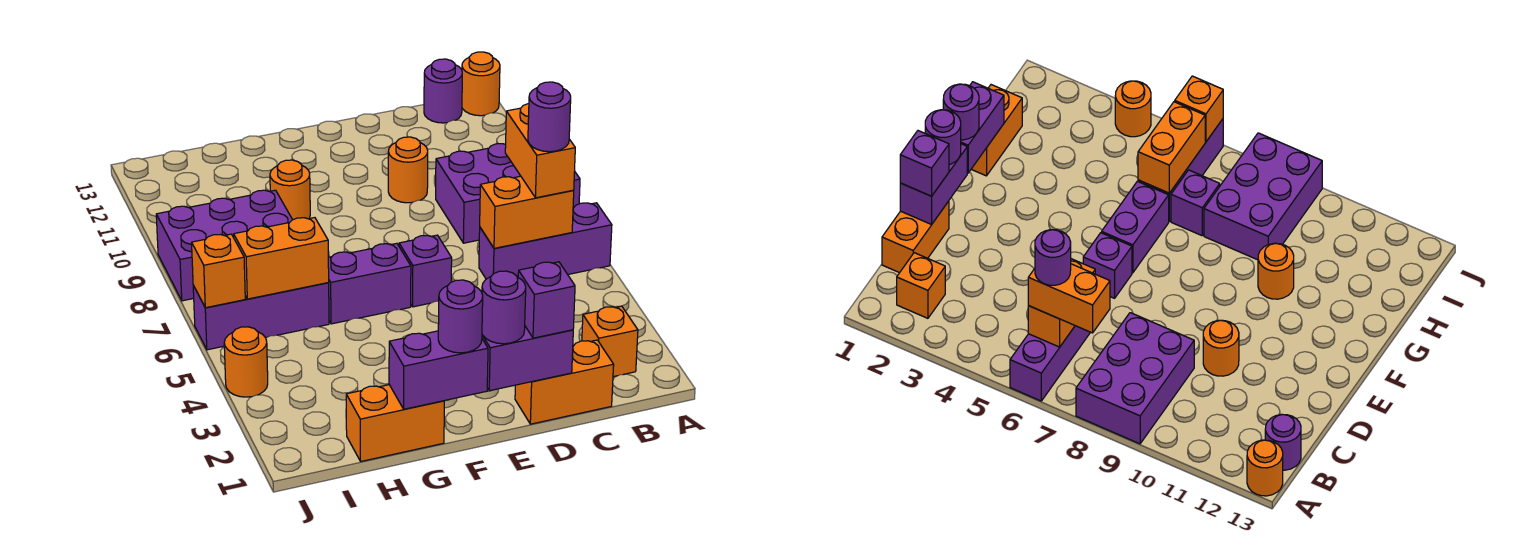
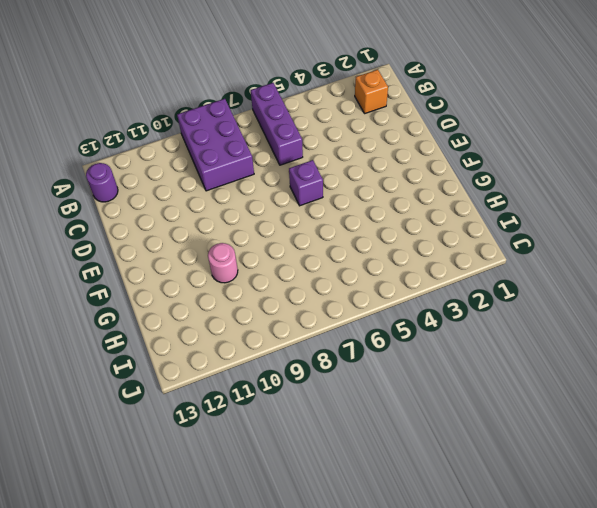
pink 1x1 round brick [208,243,238,283] -> orange 1x1 round brick [270,160,310,220]
none -> orange 1x1 round brick [462,52,500,116]
none -> orange 1x2 brick [515,340,614,424]
none -> orange 1x1 round brick [388,137,428,203]

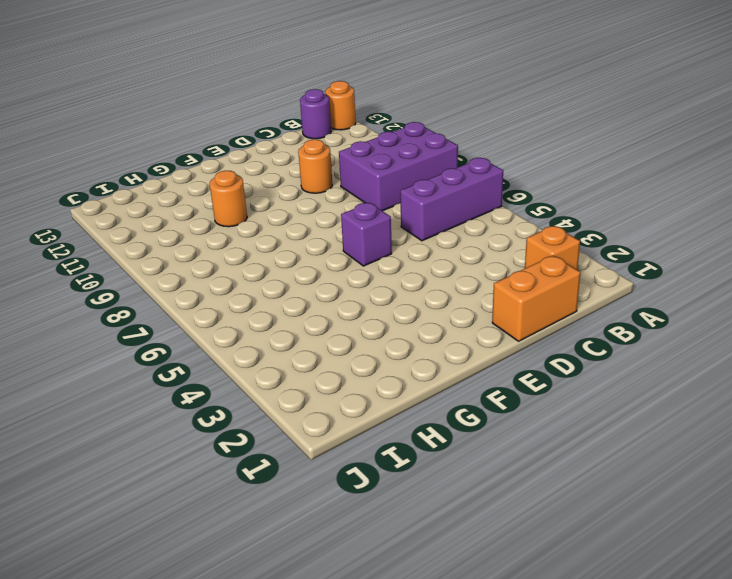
none -> purple 1x2 brick [328,243,411,324]
none -> orange 1x2 brick [346,385,444,461]
none -> purple 1x3 brick [193,283,329,350]

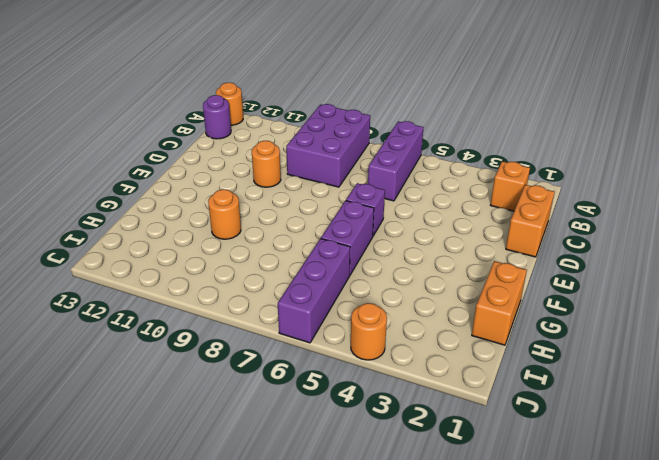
none -> purple 1x1 brick [1171,170,1220,236]
none -> purple 2x3 brick [156,190,292,301]
none -> orange 1x2 brick [480,176,574,248]

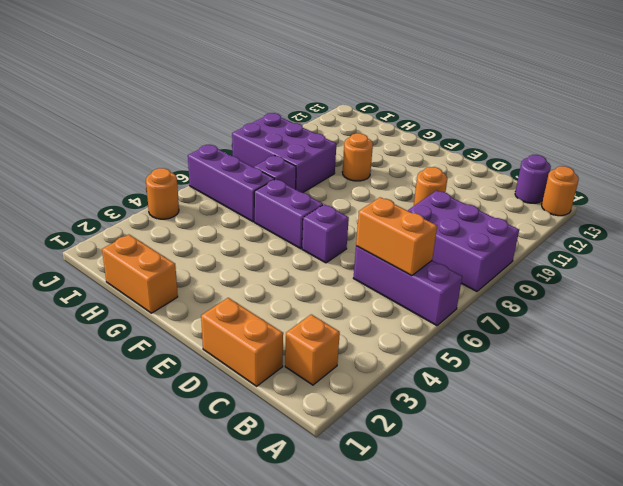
none -> purple 1x2 brick [482,326,573,391]
none -> purple 1x2 brick [389,331,488,409]
none -> orange 1x2 brick [234,218,329,299]

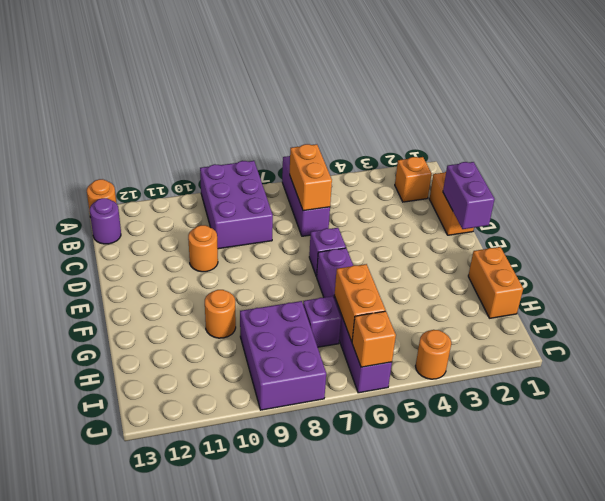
none -> purple 1x2 brick [389,331,488,409]
none -> orange 1x2 brick [505,104,575,198]
none -> purple 1x1 brick [518,262,575,338]

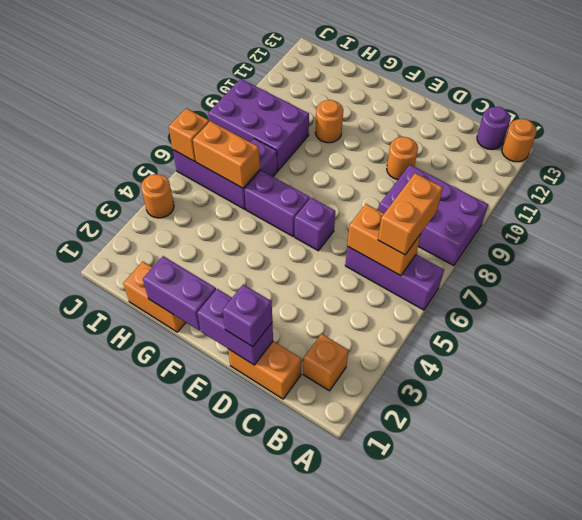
none -> purple 1x1 round brick [482,271,526,344]
none -> purple 1x1 round brick [438,280,483,353]
none -> purple 1x1 round brick [528,82,571,152]

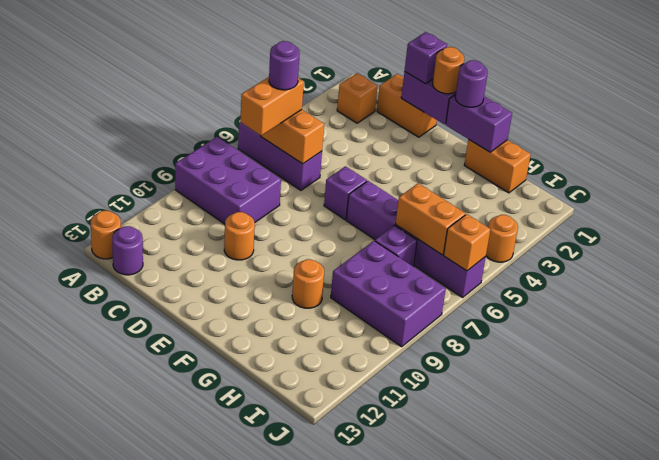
orange 1x1 round brick [433,47,464,94] -> purple 1x1 round brick [482,271,526,344]

